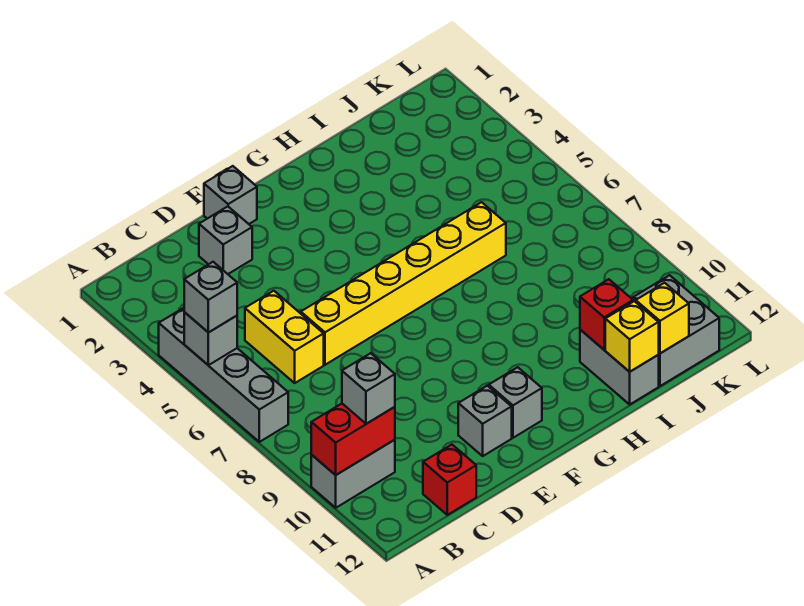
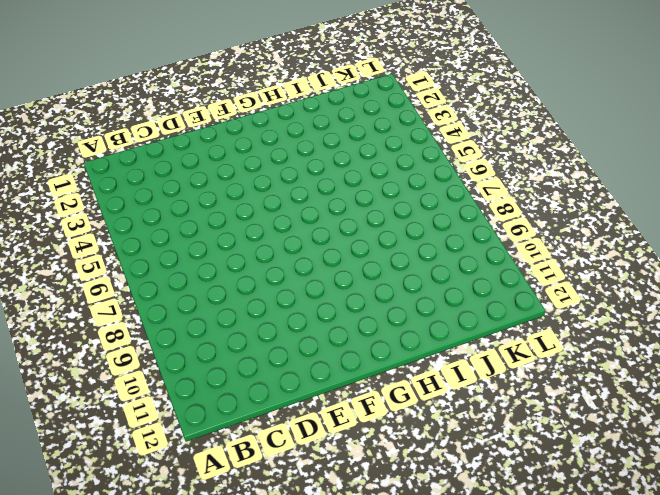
none -> grey 1x4 brick [159,308,288,442]
none -> grey 1x2 brick [311,440,395,508]
none -> yellow 1x2 brick [245,291,324,383]

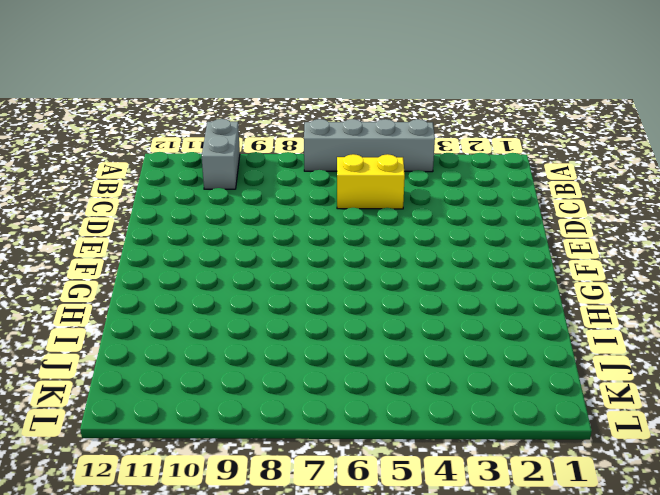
none -> red 1x1 brick [423,445,476,515]
none -> grey 1x1 brick [199,206,252,274]
none -> yellow 1x6 brick [301,202,506,365]

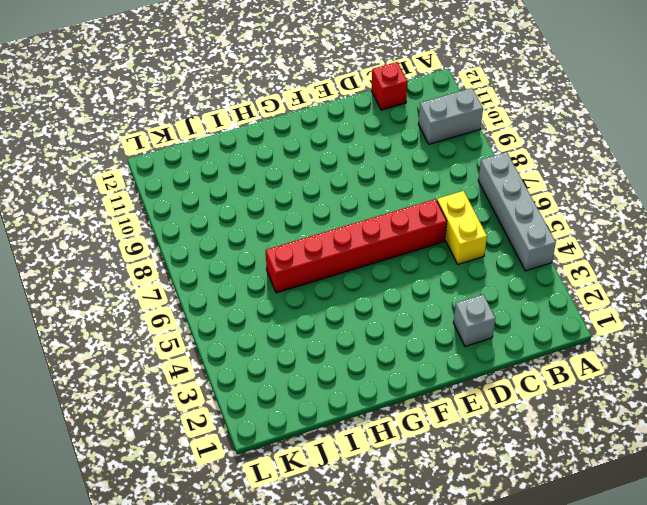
red 1x6 brick [266,199,447,293] -> yellow 1x6 brick [301,202,506,365]
none -> grey 1x1 brick [204,166,257,224]
none -> grey 1x1 brick [458,386,512,456]
none -> grey 1x1 brick [489,367,542,438]

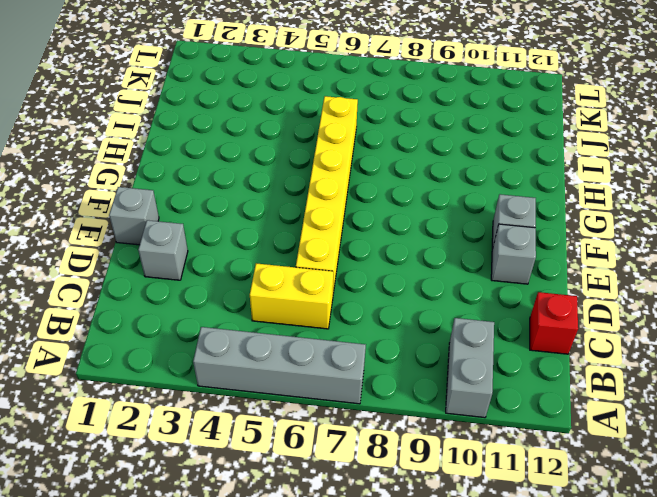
none -> grey 1x2 brick [580,330,659,404]
none -> grey 2x2 brick [631,275,719,386]
none -> grey 1x1 brick [184,312,237,365]

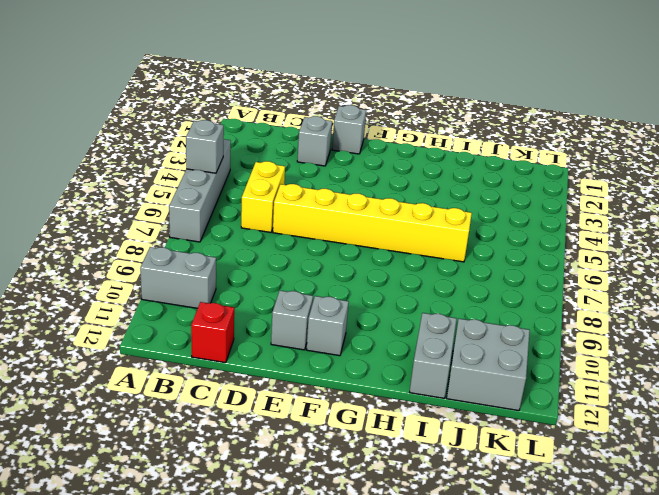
none -> red 1x2 brick [311,404,395,475]
none -> red 1x1 brick [580,279,633,350]
none -> yellow 1x1 brick [605,301,659,372]

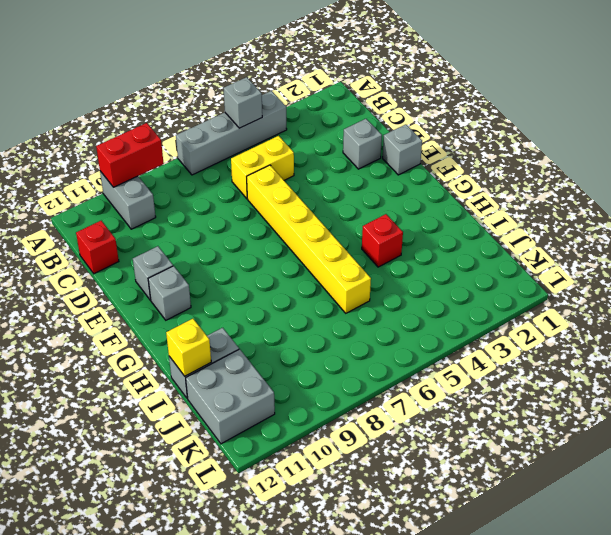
red 1x2 brick [96,123,164,187] -> red 1x2 brick turned to [311,404,395,475]
red 1x1 brick [362,214,403,267] -> red 1x1 brick moved to [580,279,633,350]
none -> yellow 1x1 brick [636,283,689,353]
none -> grey 1x1 brick [184,262,237,333]
none -> grey 1x1 brick [342,353,395,424]

